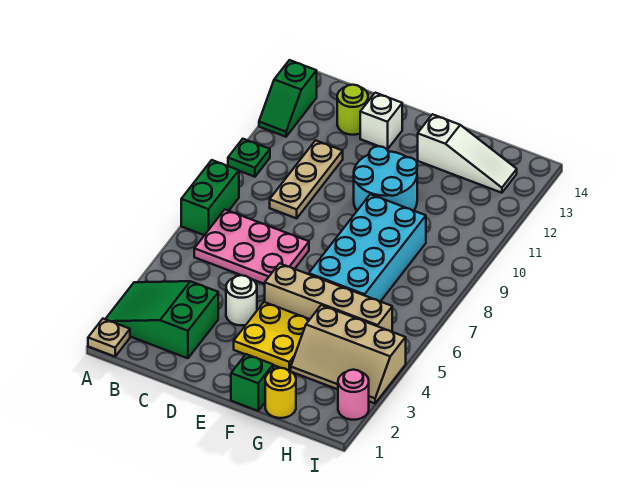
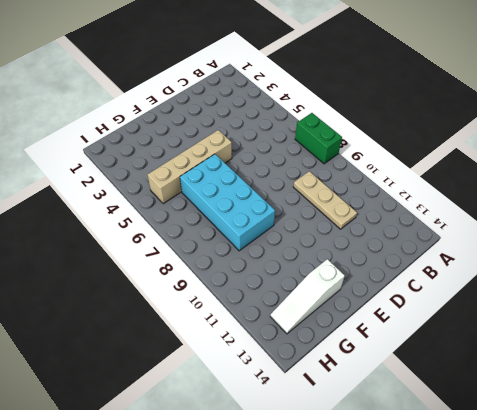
none -> tan 1x1 plate [88,319,130,357]
none -> green 2x3 slope [106,281,218,358]
none -> green 1x1 plate [228,139,270,177]

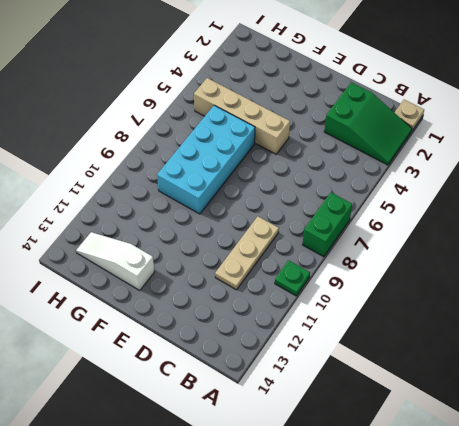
none -> green 1x2 slope [259,60,317,137]
none -> pink 2x3 plate [194,210,309,284]
none -> lime 1x1 round brick [337,85,368,135]

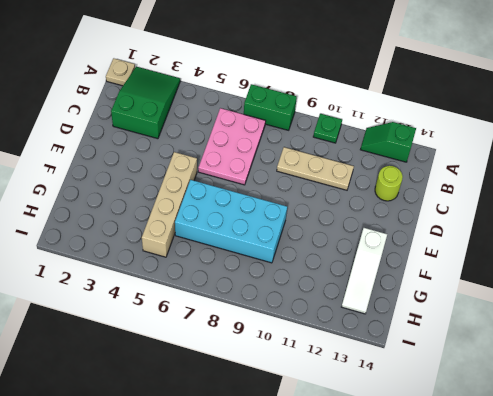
none -> white 1x1 round brick [226,275,257,325]
none -> white 1x1 brick [360,93,402,149]
none -> yellow 2x2 plate [234,302,310,371]

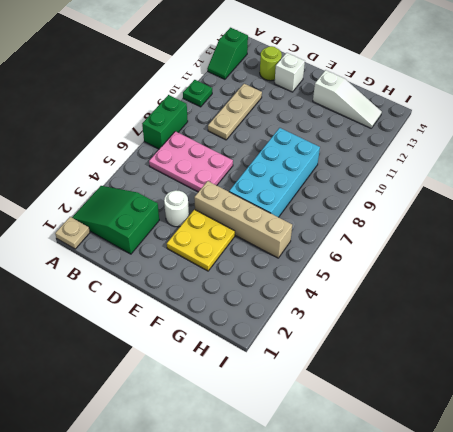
none -> cyan 2x2 round brick [354,146,417,211]
none -> green 1x1 brick [231,354,273,411]
none -> yellow 1x1 round brick [265,368,296,418]

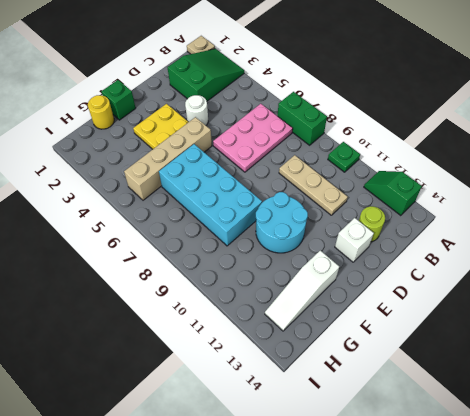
none -> tan 2x3 slope [291,305,406,403]
none -> pink 1x1 round brick [338,370,369,420]

